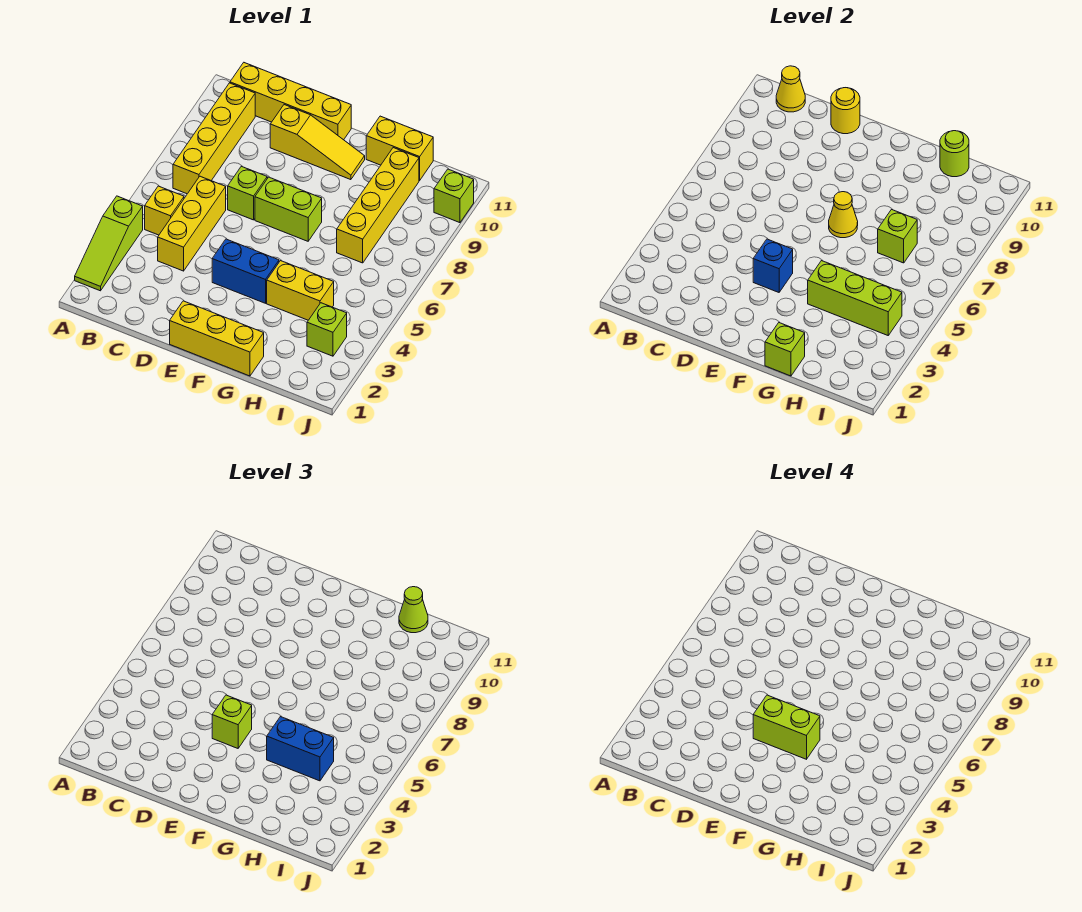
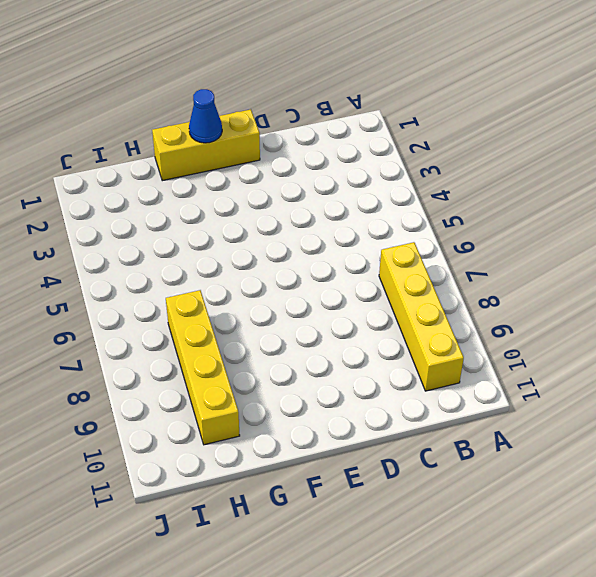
blue 1x1 cone [189,89,222,143] -> none
none -> lime 1x3 slope [75,196,143,291]
none -> yellow 1x1 brick [145,186,184,235]
none -> yellow 1x4 brick [230,63,351,140]

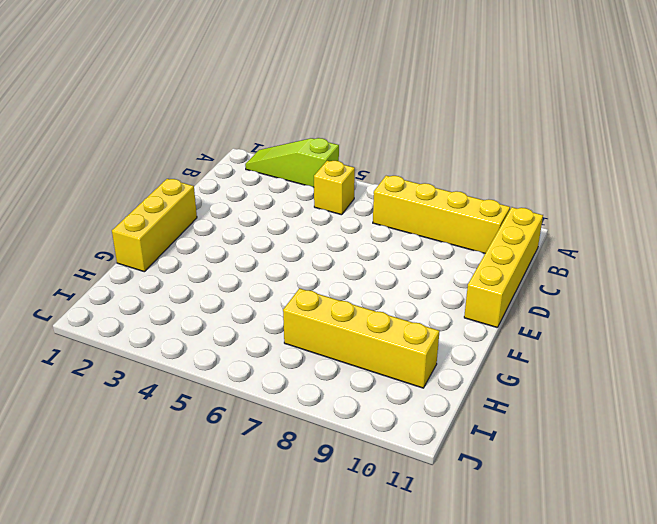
none -> yellow 1x3 brick [158,176,226,271]
none -> lime 1x1 brick [228,166,267,220]
none -> yellow 1x3 slope [270,105,365,180]

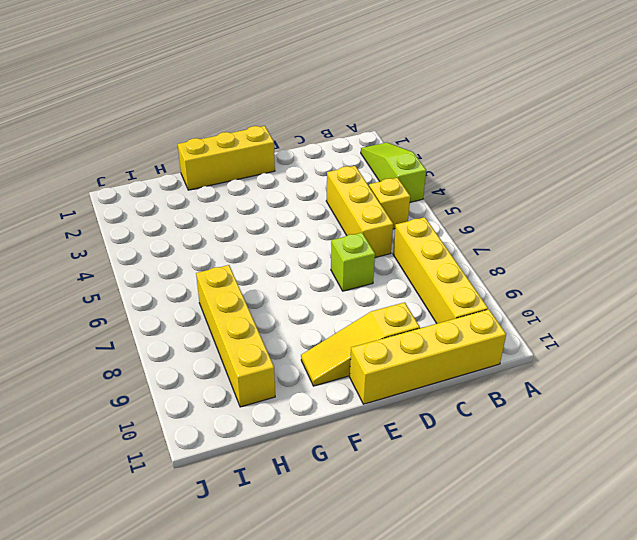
none -> blue 1x2 brick [212,239,279,303]
none -> lime 1x2 brick [255,177,322,241]
none -> yellow 1x2 brick [267,261,334,320]

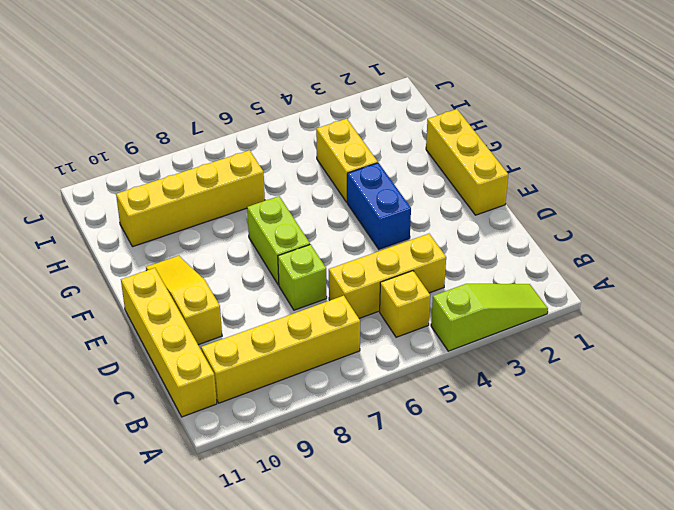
none -> yellow 1x2 brick [366,116,433,180]
none -> lime 1x1 brick [307,303,347,356]
none -> lime 1x1 brick [434,169,474,223]

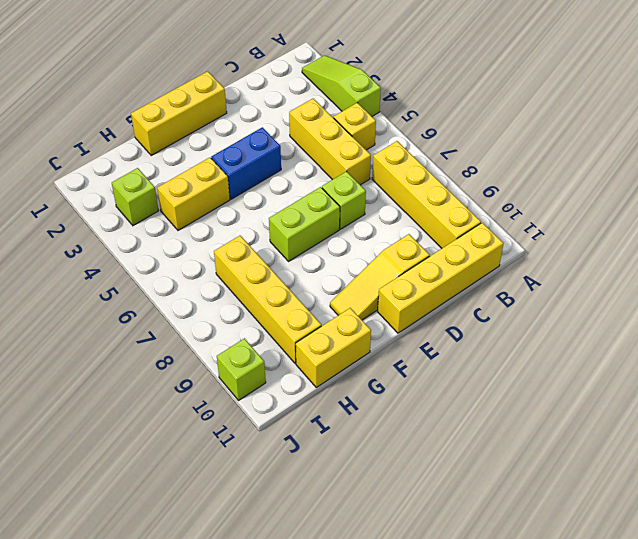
none -> yellow 1x1 cone [776,66,805,112]
none -> yellow 1x1 round brick [831,88,860,134]
none -> blue 1x1 brick [753,239,793,292]

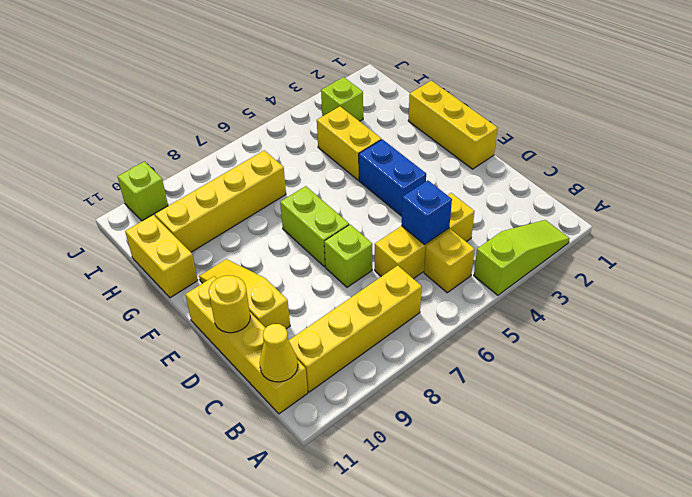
blue 1x1 brick [401,180,452,245] -> blue 1x1 brick moved to [753,239,793,292]
none -> yellow 1x1 cone [829,192,858,238]
none -> lime 1x1 brick [765,323,805,376]
none -> lime 1x3 brick [808,261,902,335]

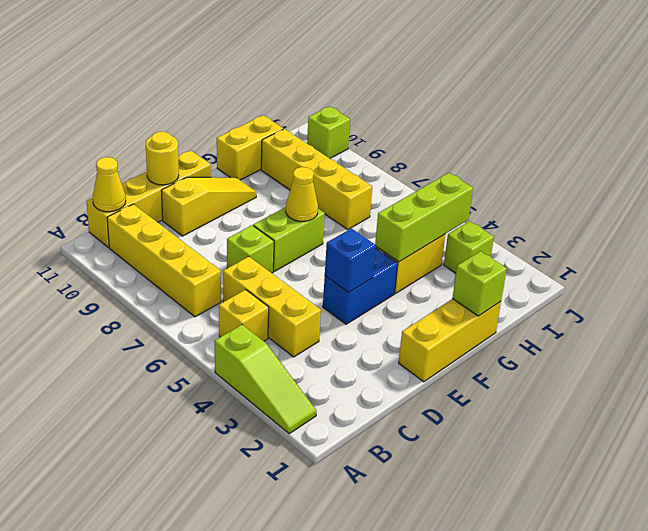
none -> lime 1x1 brick [878,210,917,263]
none -> lime 1x1 round brick [940,131,969,177]
none -> lime 1x1 brick [212,695,252,748]

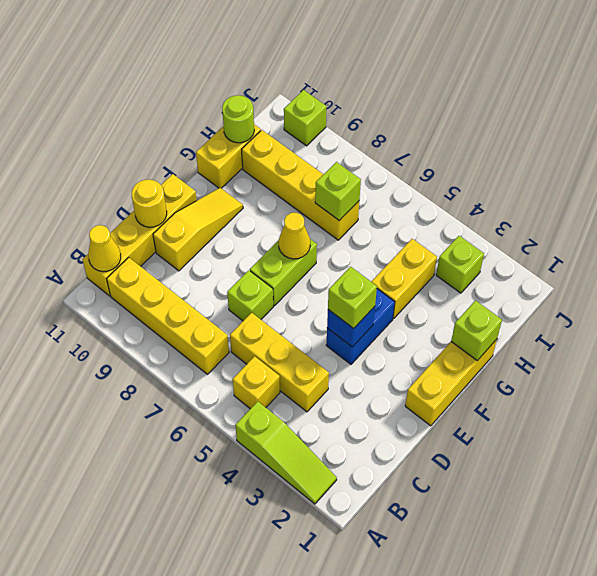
none -> lime 1x3 brick [808,261,902,335]
none -> blue 1x2 brick [267,717,334,781]
none -> lime 1x1 cone [399,587,428,633]

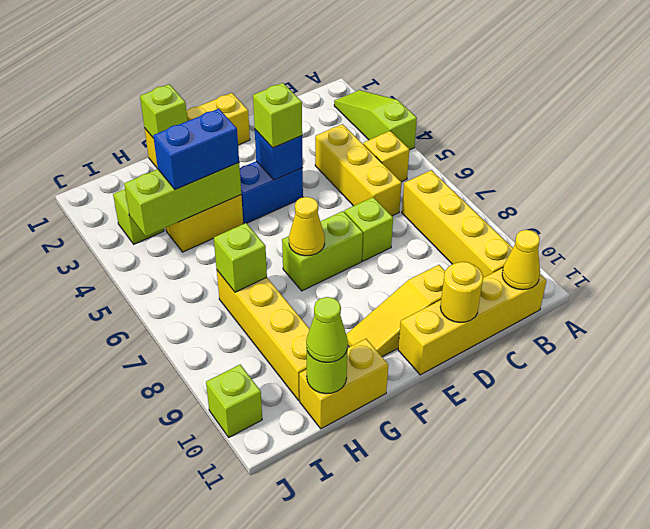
none -> lime 1x2 brick [753,695,820,759]

